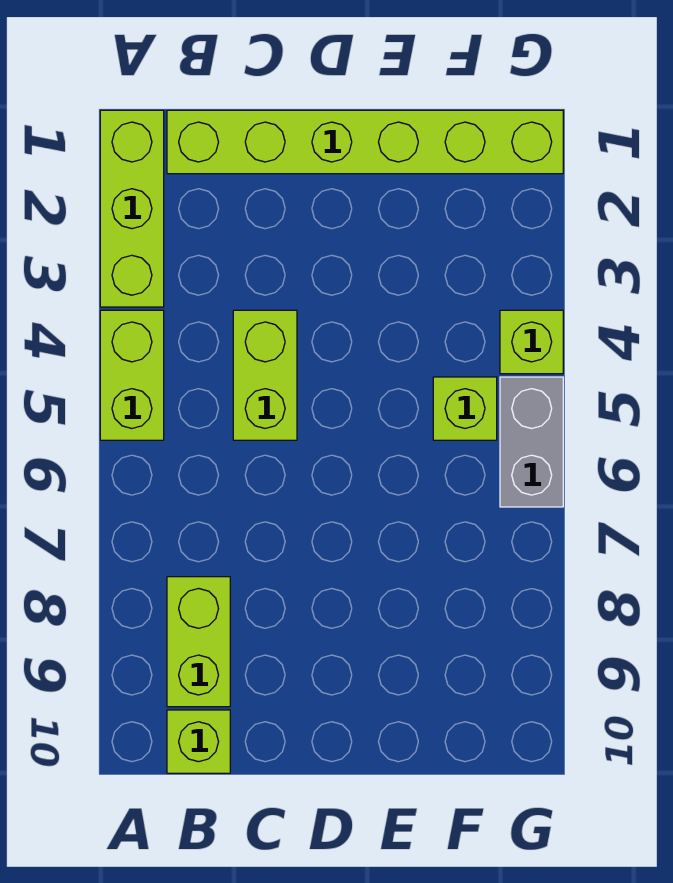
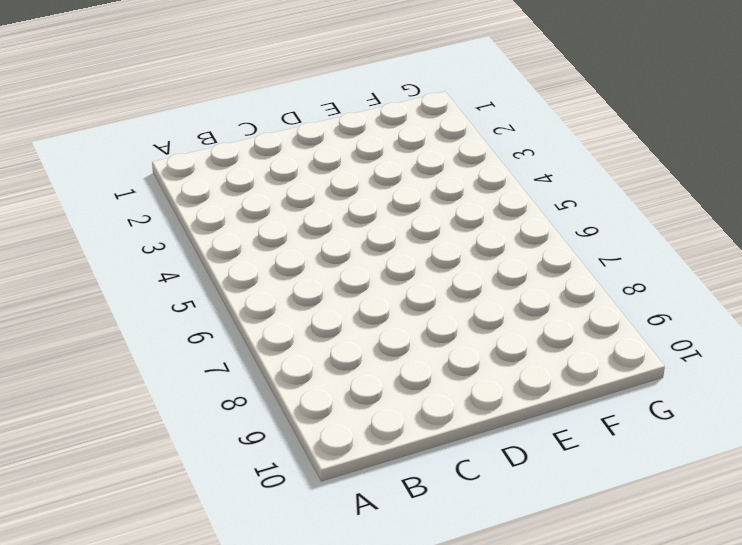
none -> lime 1x3 brick [100,110,164,307]
none -> lime 1x2 brick [100,310,164,440]

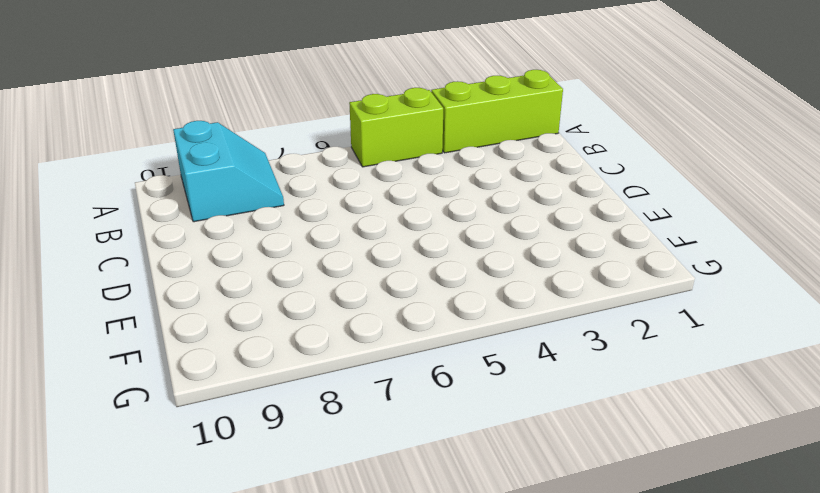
cyan 2x2 slope [173,121,284,222] -> lime 1x2 brick [167,577,230,707]
none -> lime 1x6 brick [167,110,563,174]
none -> lime 1x1 brick [167,710,230,773]

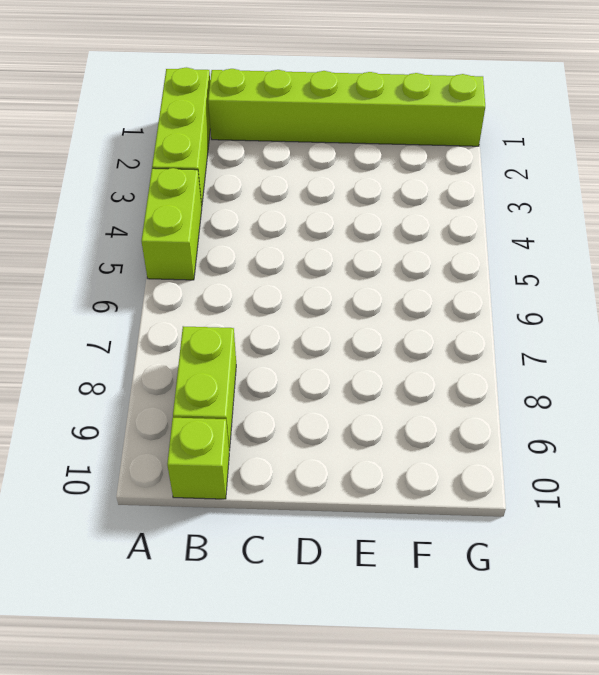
none -> lime 1x2 brick [233,310,297,440]
none -> lime 1x1 brick [433,377,497,440]

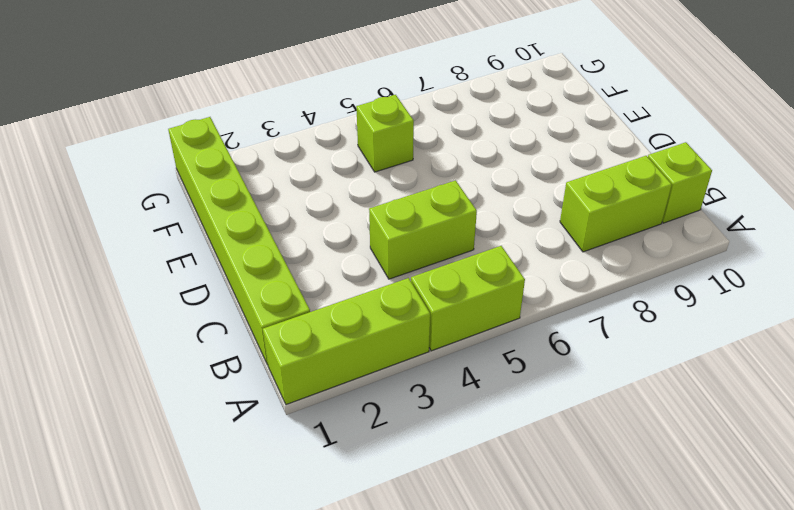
none -> lime 1x1 brick [500,310,563,374]
none -> grey 1x2 brick [500,377,563,507]

